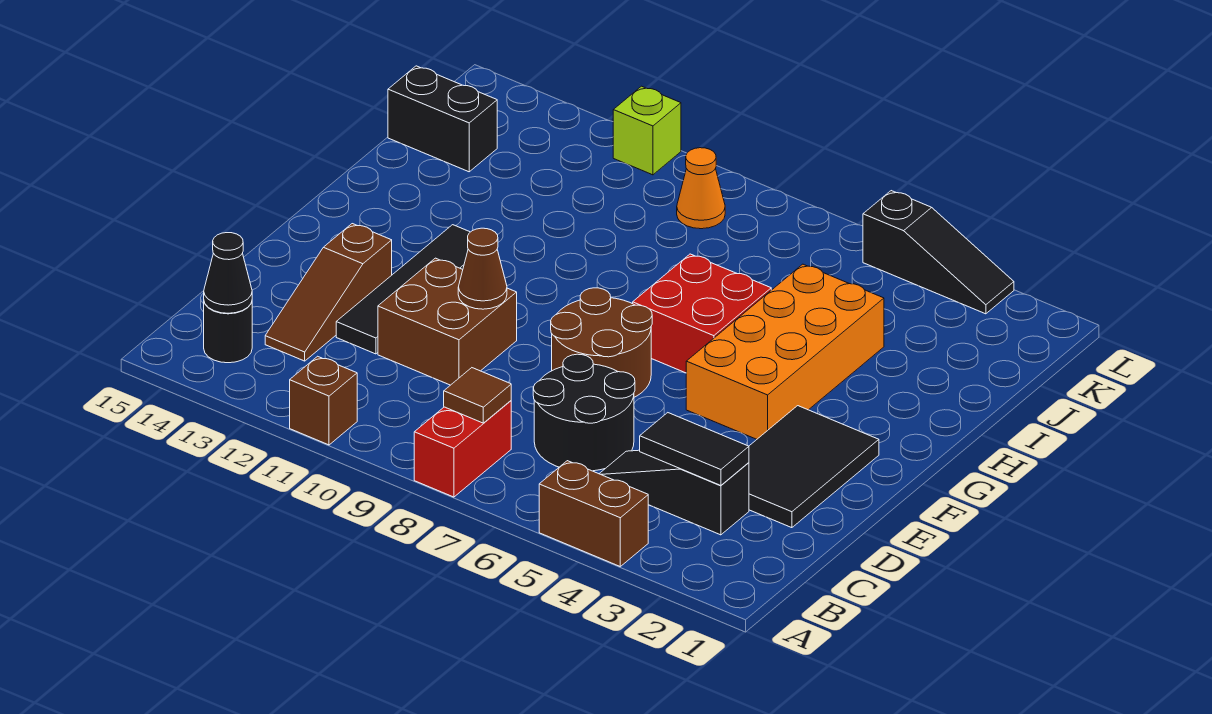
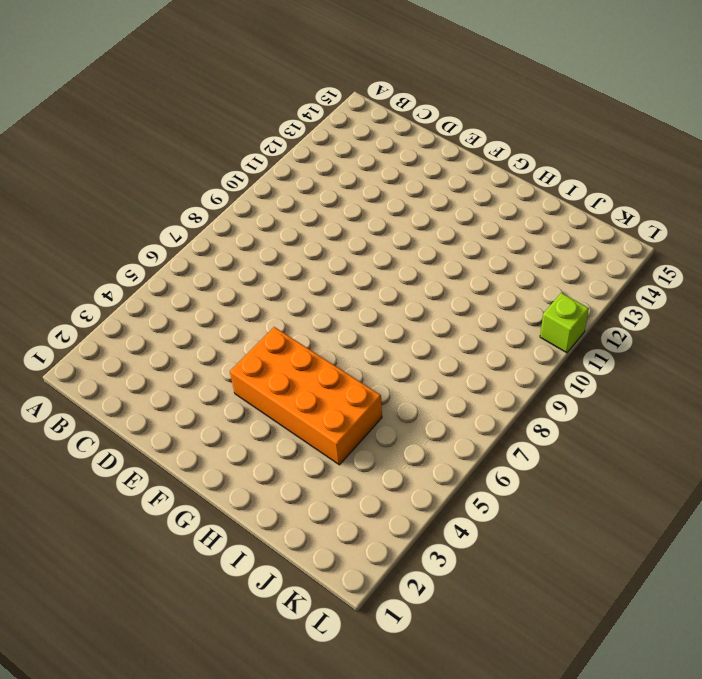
none -> brown 1x2 brick [539,461,648,566]
none -> red 1x2 brick [414,401,511,497]
none -> brown 1x1 brick [290,356,357,445]

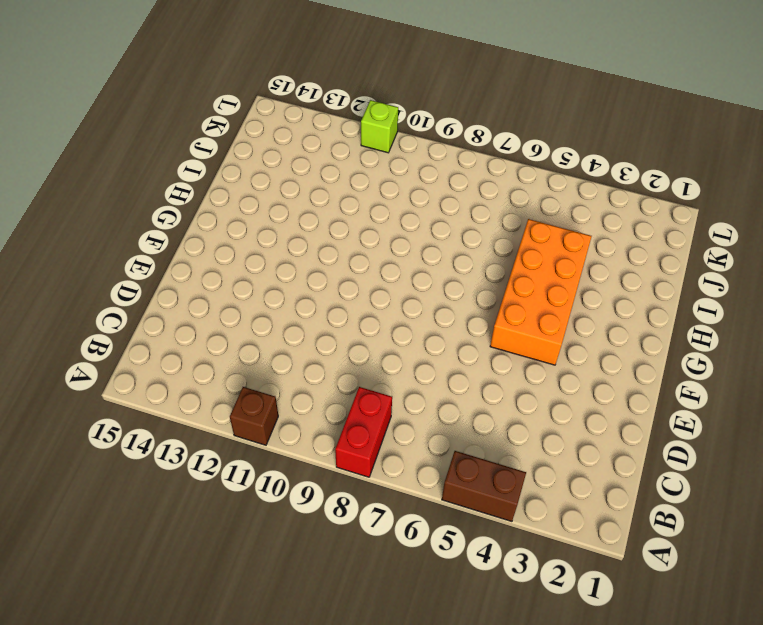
none -> black 1x1 round brick [204,302,252,363]
none -> black 1x3 slope [599,450,749,535]
none -> black 2x2 round brick [533,354,635,471]

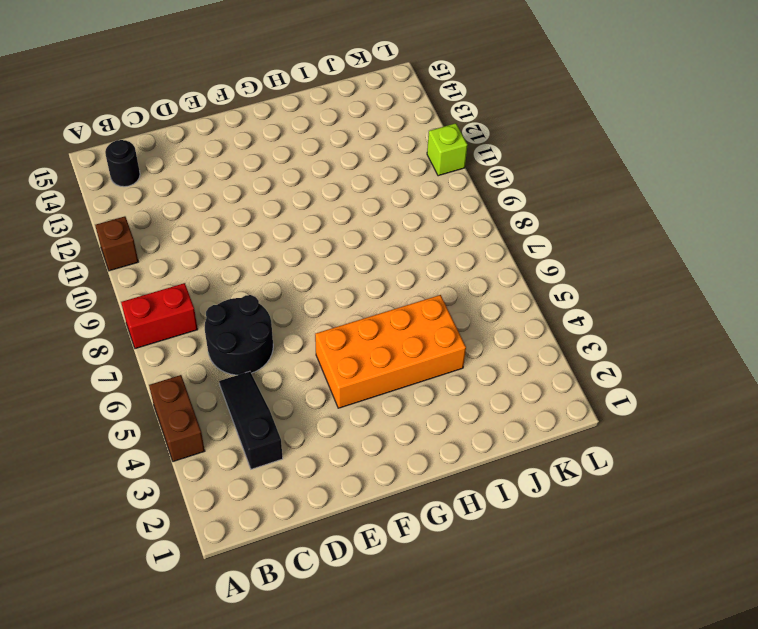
none -> brown 1x3 slope [265,224,392,361]
none -> black 2x3 tile [749,406,879,528]
none -> brown 2x2 brick [378,258,517,385]

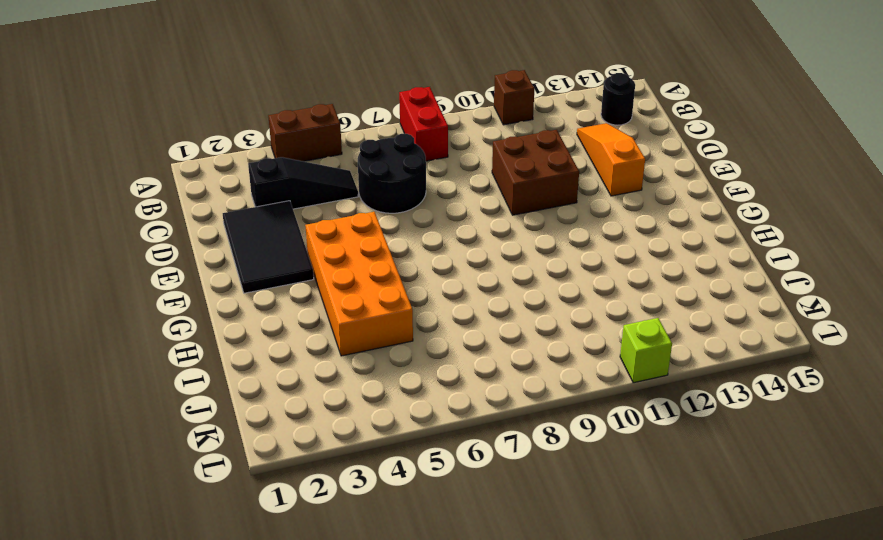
orange 1x3 slope [577,123,645,196] -> brown 1x3 slope [265,224,392,361]
none -> black 1x4 tile [336,225,470,354]
none -> brown 2x2 round brick [551,288,652,397]
none -> red 2x2 brick [633,254,771,373]

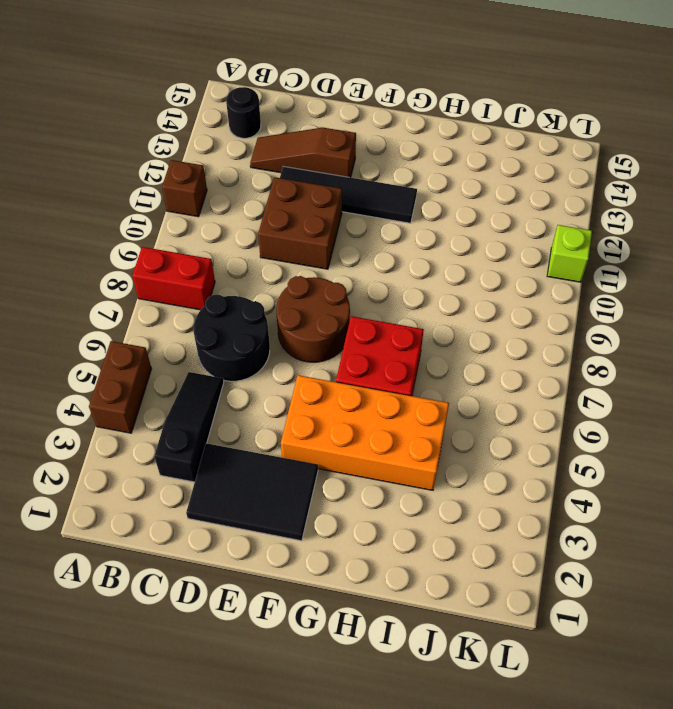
none -> black 1x2 brick [388,66,497,172]
none -> orange 1x1 cone [677,148,725,229]
none -> black 1x3 slope [863,191,1014,314]

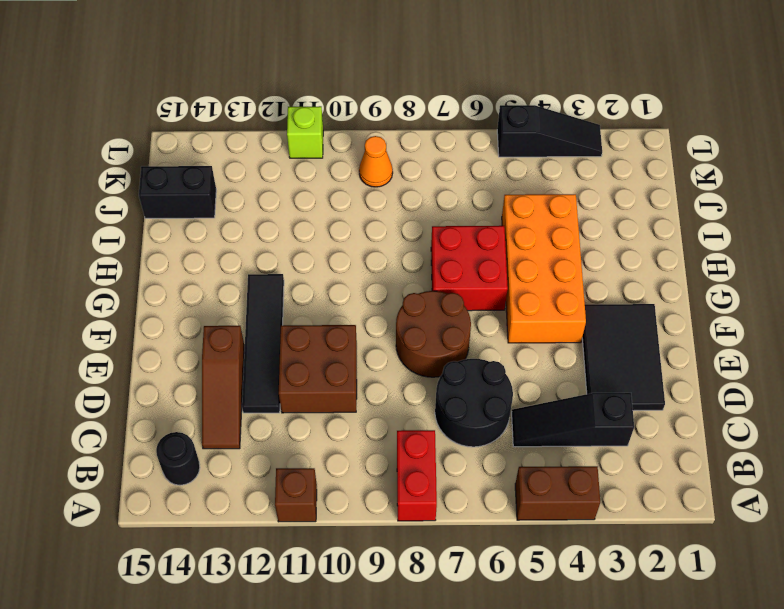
none -> brown 1x1 tile [444,368,511,423]
none -> black 1x1 cone [204,233,252,313]
none -> black 1x2 tile [640,413,749,485]

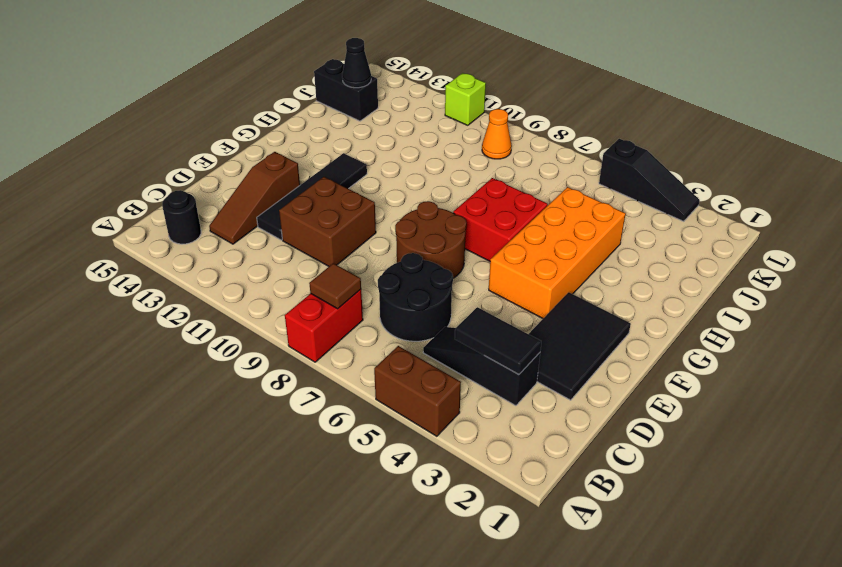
black 1x1 cone [342,38,371,88] -> black 1x1 cone moved to [204,233,252,313]
none -> brown 1x1 brick [290,356,357,445]
none -> brown 1x1 cone [458,228,507,309]

